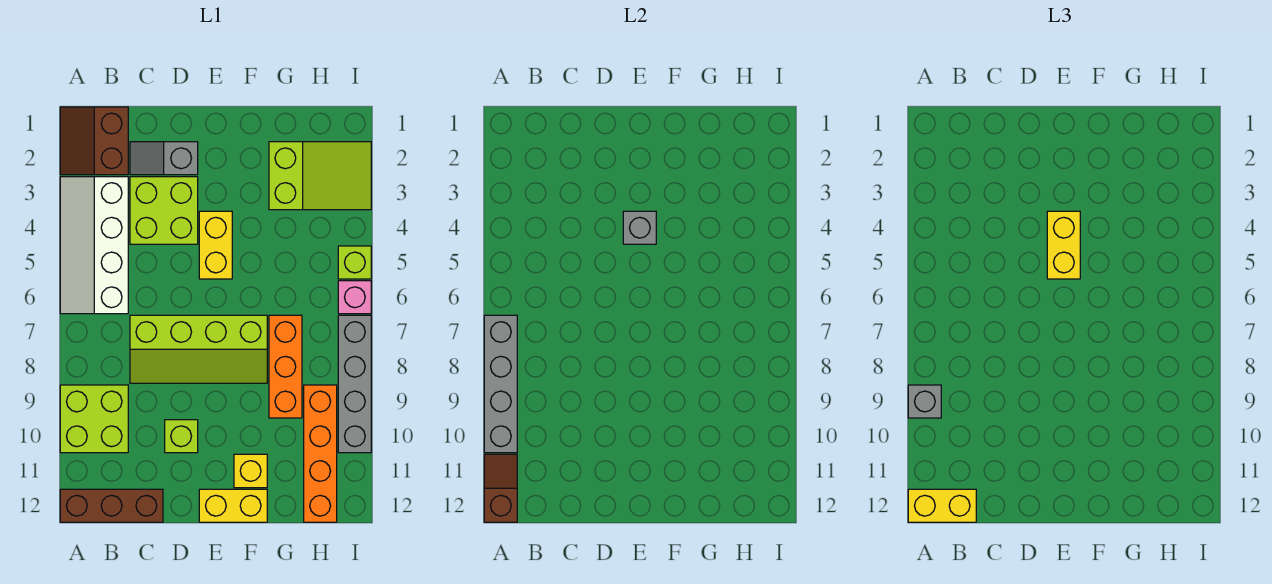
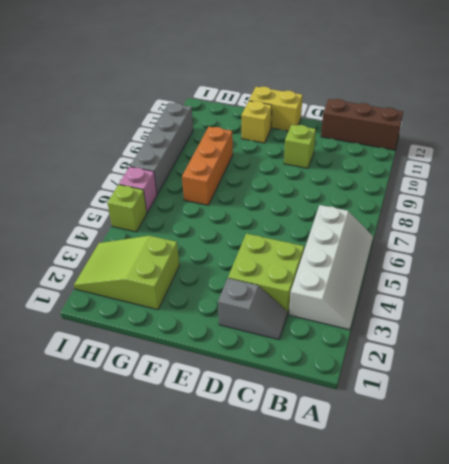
none -> brown 2x2 slope [60,107,128,175]
none -> lime 2x2 brick [60,385,128,453]
none -> lime 2x4 slope [130,315,267,383]

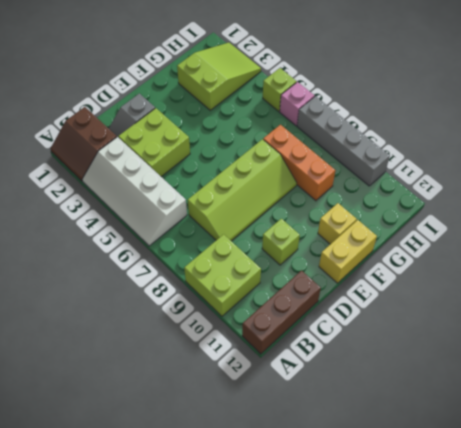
none -> yellow 1x2 brick [199,211,232,279]
none -> orange 1x4 brick [304,385,337,522]
none -> grey 1x4 brick [484,315,517,453]

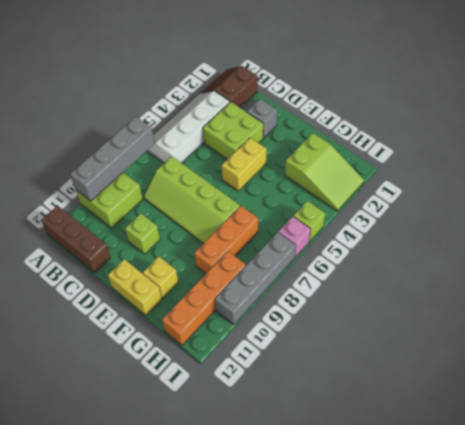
none -> brown 1x2 slope [484,454,517,522]
none -> grey 1x1 brick [623,211,656,244]
none -> grey 1x1 brick [908,385,941,418]

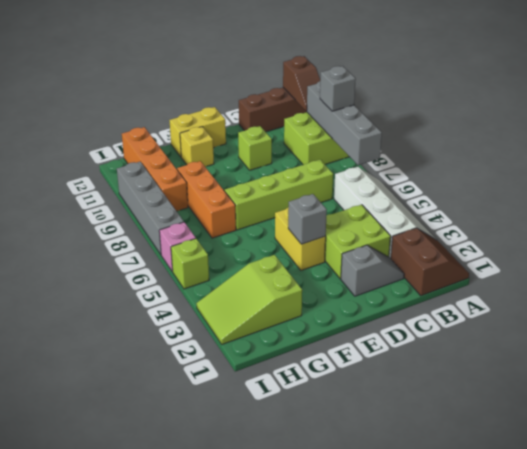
none -> yellow 1x2 brick [908,489,976,522]
none -> yellow 1x2 brick [1047,211,1080,279]

